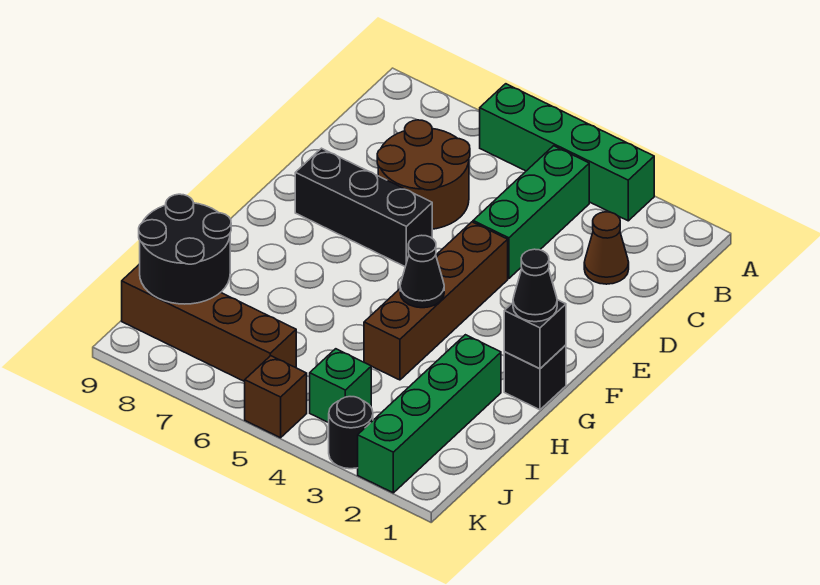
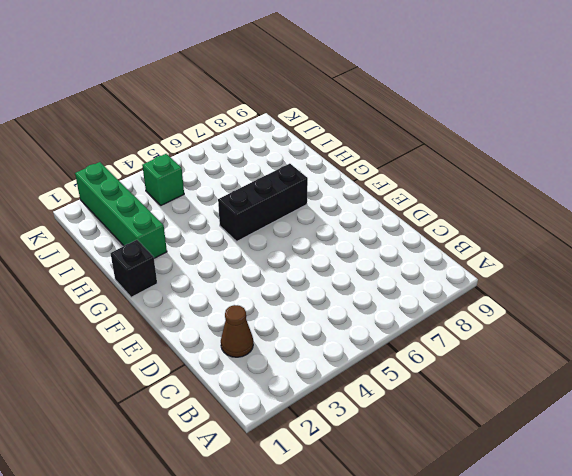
black 1x3 brick [218,164,308,241] -> black 1x3 brick moved to [295,148,432,266]
none -> green 1x4 brick [480,84,654,221]
none -> green 1x3 brick [473,146,589,279]
none -> brown 2x2 round brick [377,120,470,229]

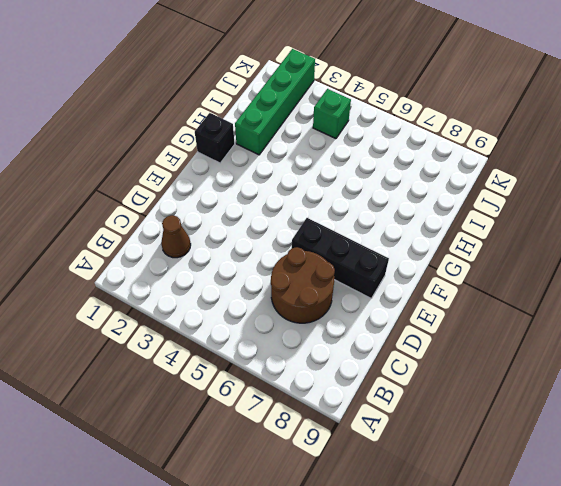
none -> green 1x4 brick [480,84,654,221]
none -> green 1x3 brick [473,146,589,279]
none -> brown 1x4 brick [364,222,508,380]

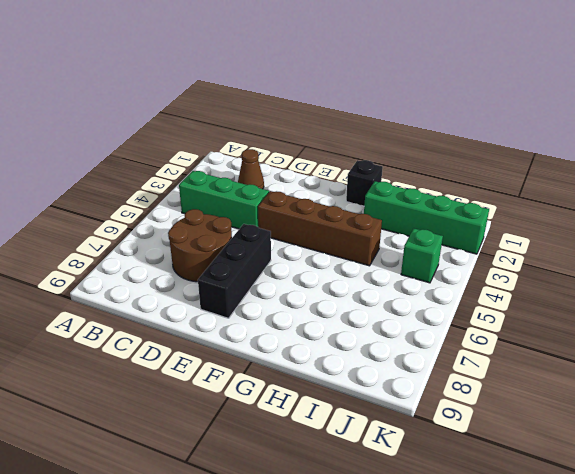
none -> green 1x4 brick [480,84,654,221]
none -> brown 1x4 brick [122,264,296,382]
none -> black 1x1 round brick [329,397,373,469]

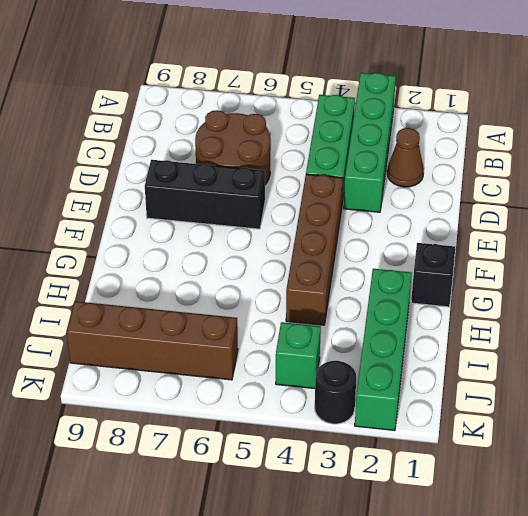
green 1x4 brick [344,73,396,212] -> green 1x4 brick turned to [480,84,654,221]
none -> brown 1x1 brick [245,356,307,438]
none -> black 1x1 brick [504,300,566,369]
none -> black 1x1 cone [400,235,444,308]

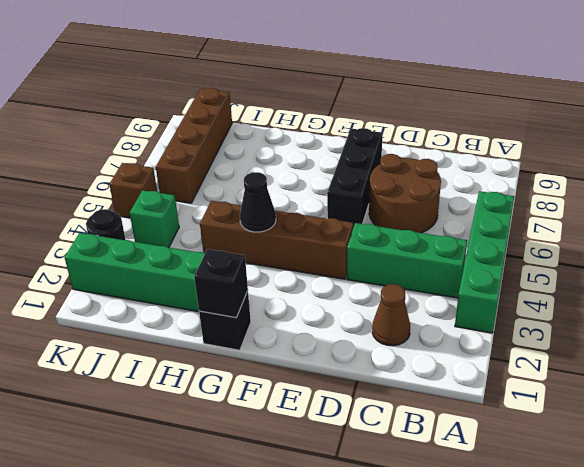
none -> black 2x2 round brick [139,194,231,304]
none -> black 1x1 cone [513,249,557,322]

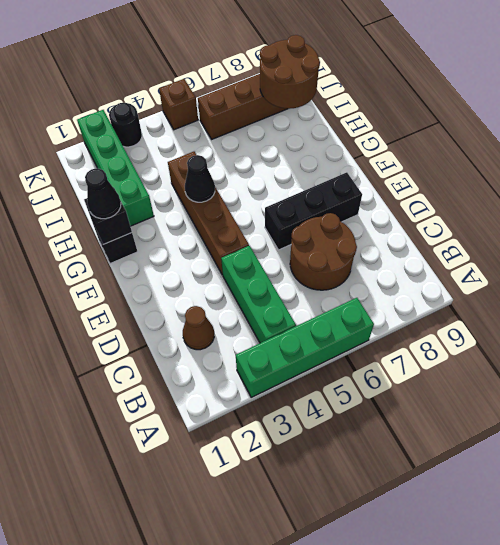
brown 2x2 round brick [260,35,320,109] -> black 2x2 round brick [139,194,231,304]
none -> green 1x1 brick [310,349,371,423]

